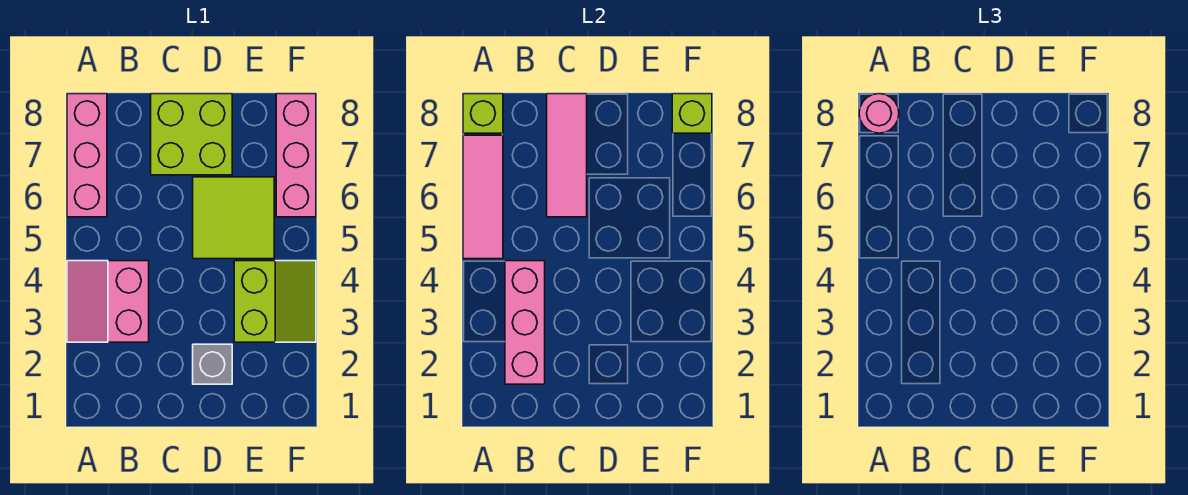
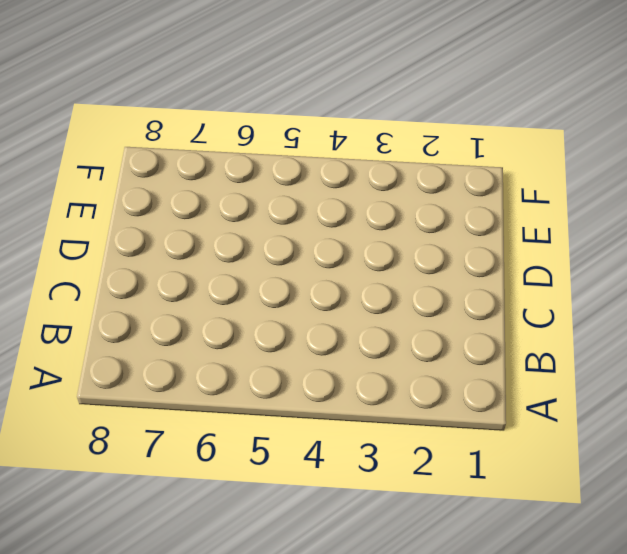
none -> pink 2x2 slope [67,261,149,342]
none -> pink 1x3 brick [67,94,107,217]
none -> lime 2x2 brick [151,94,232,175]

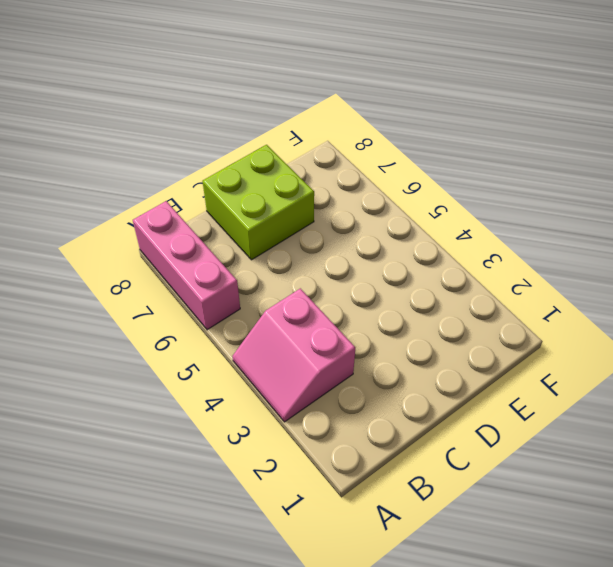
none -> grey 1x1 brick [193,344,232,384]
none -> lime 2x2 tile [193,177,274,259]
none -> lime 2x2 slope [234,261,316,342]

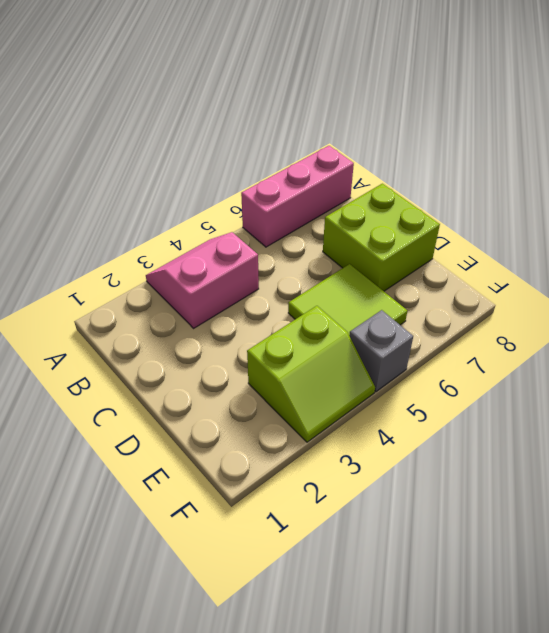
grey 1x1 brick [349,310,413,392] -> grey 1x1 brick moved to [193,344,232,384]
none -> pink 1x3 brick [276,94,316,217]
none -> pink 1x3 tile [463,135,503,259]
none -> lime 1x1 brick [463,94,503,133]

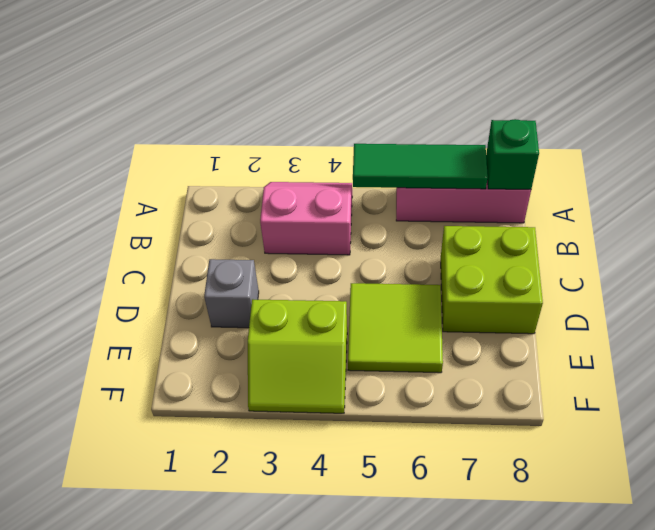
green 1x3 tile [353,144,488,189] -> pink 1x3 tile [463,135,503,259]
green 1x1 brick [486,119,539,189] -> lime 1x1 brick [463,94,503,133]
none -> pink 1x3 brick [276,94,316,217]
none -> pink 1x3 brick [505,261,545,384]
none -> pink 1x3 tile [547,94,587,217]

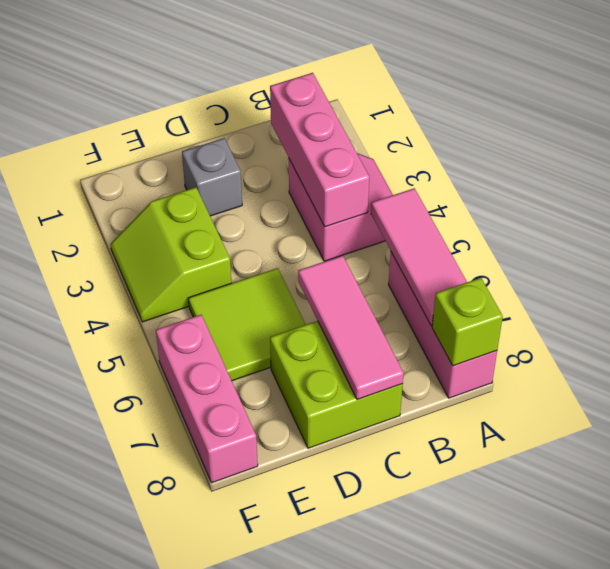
none -> lime 1x1 brick [672,94,712,133]
none -> pink 1x1 round brick [859,94,899,133]

